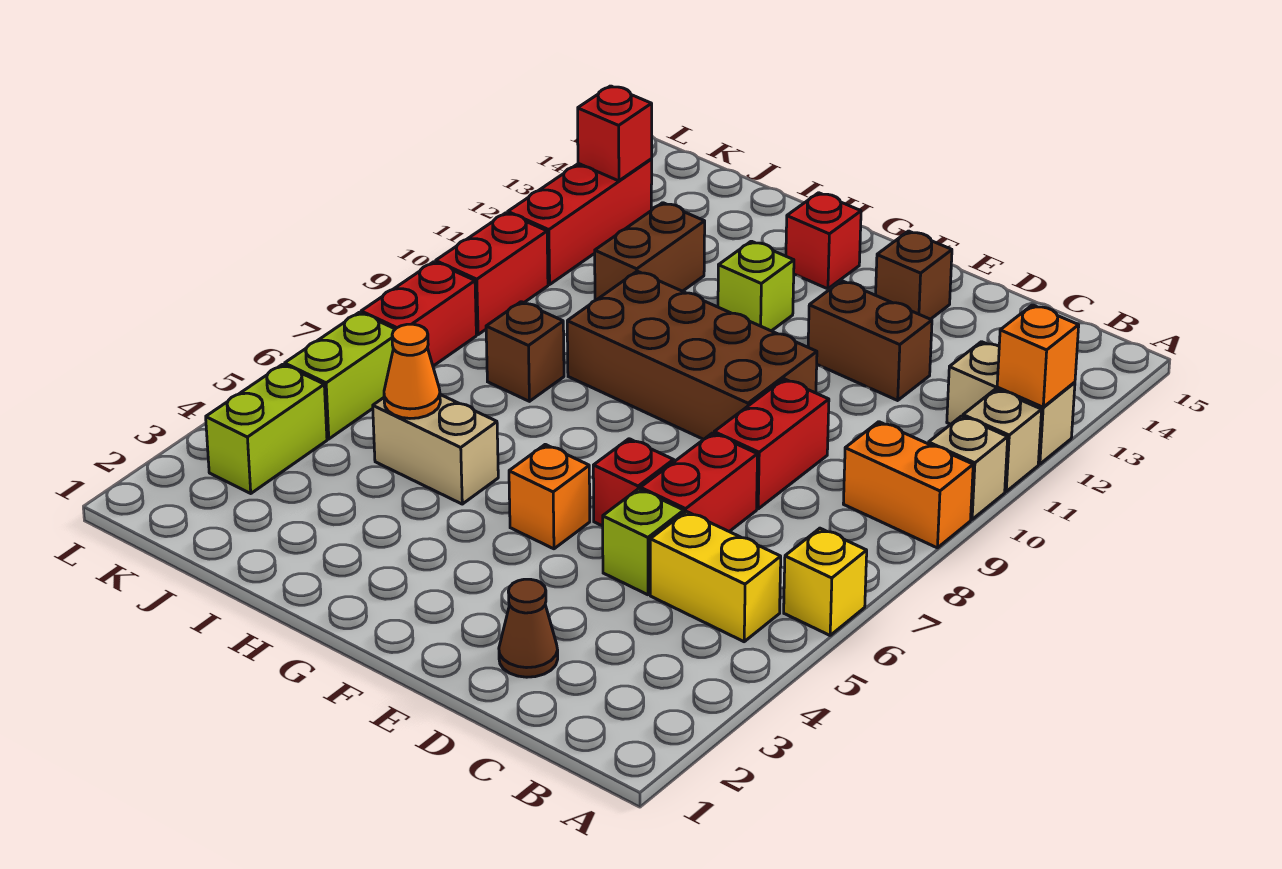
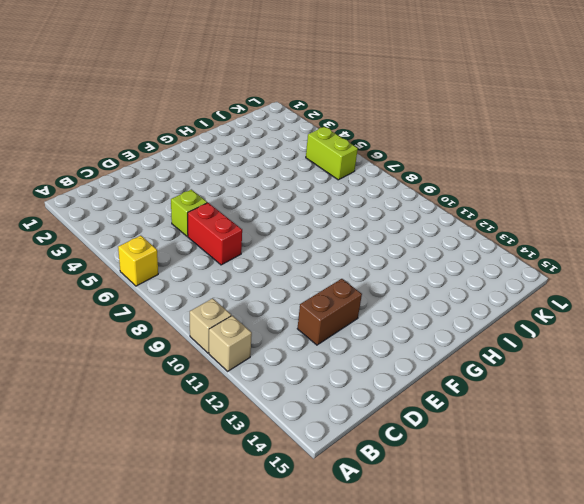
none -> orange 1x2 brick [843,422,973,548]
none -> tan 1x2 brick [947,342,1075,464]
none -> yellow 1x2 brick [650,511,781,642]

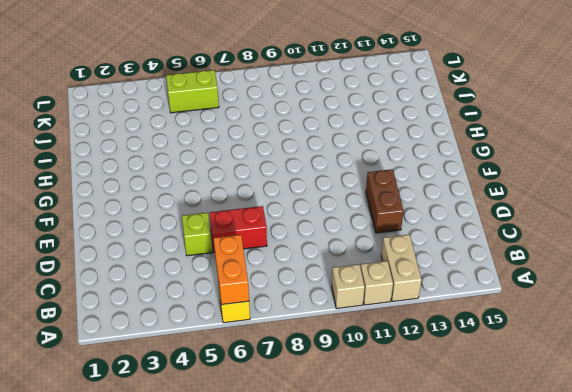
orange 1x2 brick [214,235,249,305] -> orange 1x2 brick moved to [843,422,973,548]
none -> yellow 1x2 brick [650,511,781,642]
none -> brown 1x1 cone [499,579,558,677]
none -> red 1x2 brick [714,379,829,509]

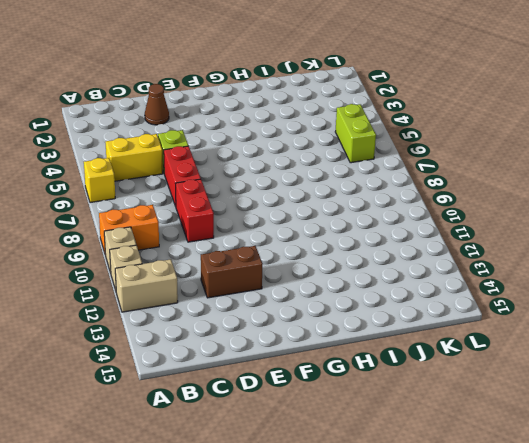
none -> red 1x1 brick [593,439,674,526]
none -> brown 2x4 brick [567,271,817,439]
none -> brown 1x1 brick [876,231,952,319]

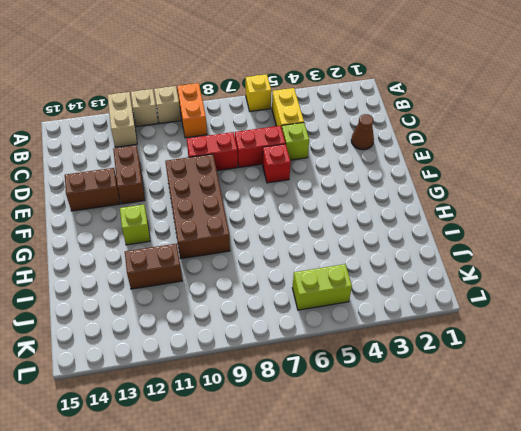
brown 1x2 brick [65,168,120,211] -> brown 1x1 brick [876,231,952,319]
none -> orange 1x1 brick [509,444,590,549]
none -> red 1x1 brick [786,193,861,289]
none -> tan 1x2 brick [373,394,498,504]

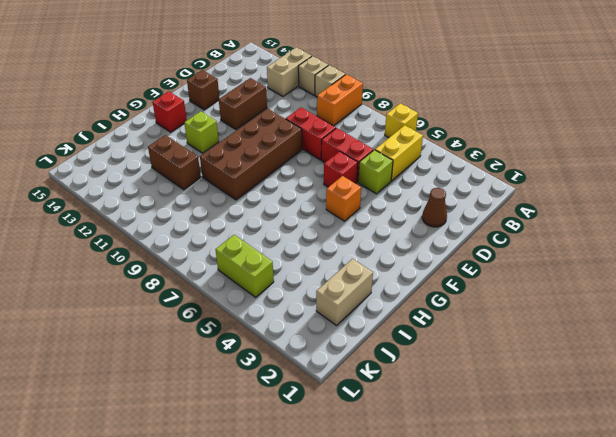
tan 1x2 brick [316,259,373,326] -> tan 1x2 brick moved to [373,394,498,504]
none -> brown 1x1 brick [486,302,564,401]
none -> lime 1x2 brick [206,364,327,493]
none -> red 1x2 brick [361,262,476,366]

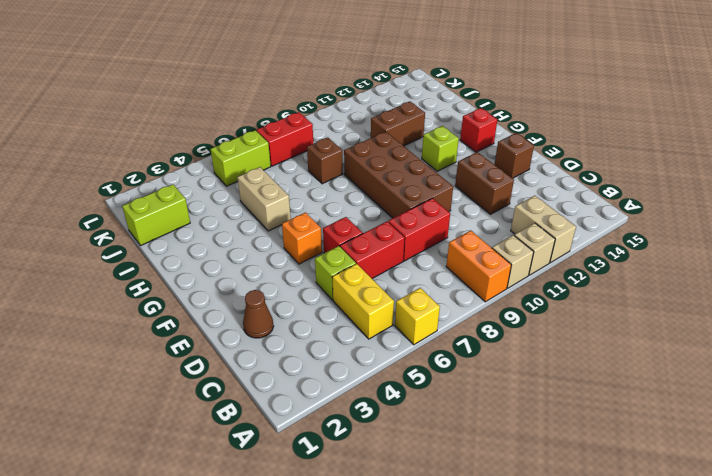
lime 1x2 brick [122,184,190,246] -> lime 1x2 brick moved to [206,364,327,493]
none -> red 1x2 brick [436,213,548,335]
none -> red 1x3 brick [508,159,652,285]
none -> orange 1x1 brick [997,305,1079,407]

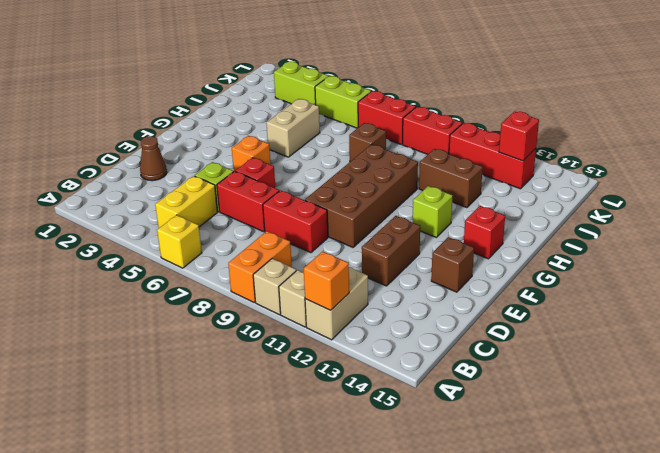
none -> orange 1x1 cone [384,324,440,418]

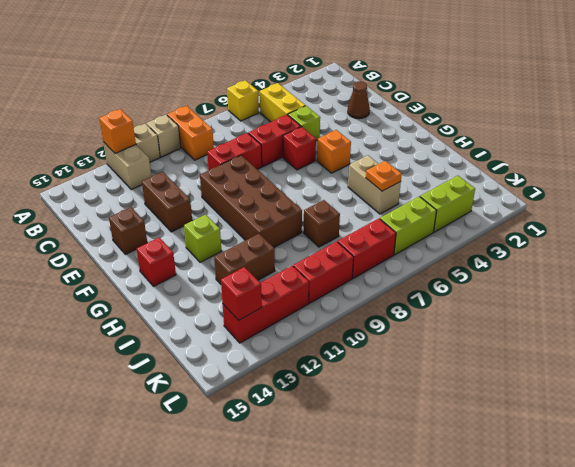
orange 1x1 plate [366,161,402,191] -> orange 1x1 cone [384,324,440,418]

